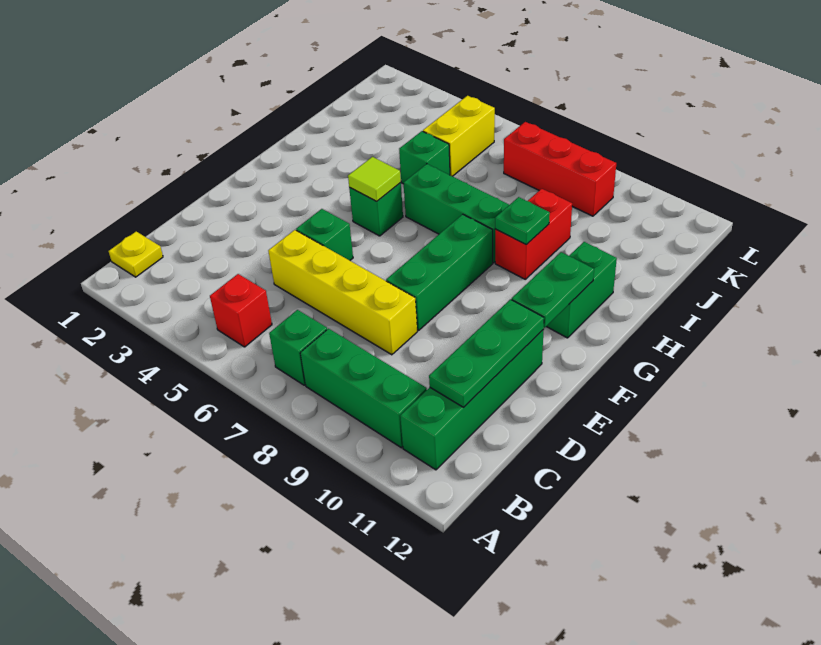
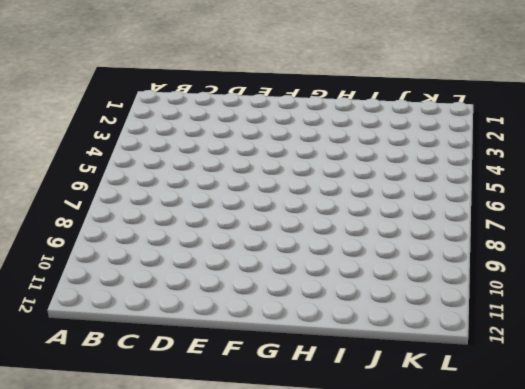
none -> yellow 1x1 plate [109,232,163,277]
none -> red 1x1 brick [210,274,272,347]
none -> green 1x1 brick [269,310,327,385]

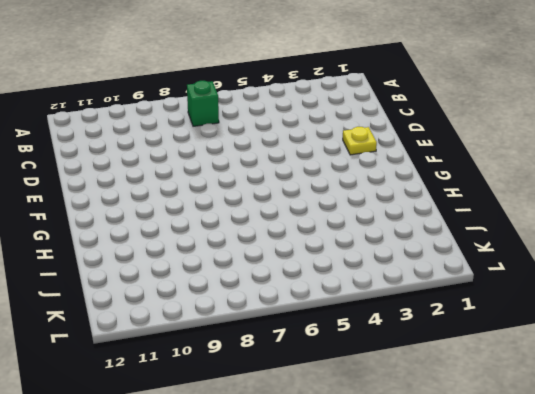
yellow 1x1 plate [343,127,377,155] -> yellow 1x1 plate moved to [109,232,163,277]
none -> red 1x1 brick [210,274,272,347]
none -> green 1x3 brick [300,329,427,448]
none -> green 1x4 brick [400,330,543,470]

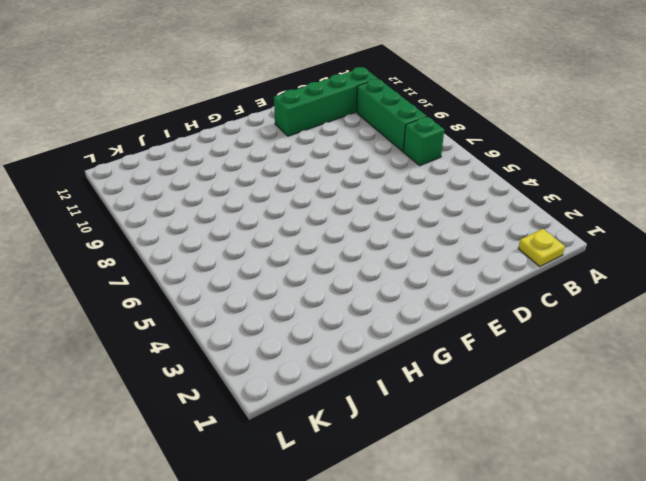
none -> red 1x1 brick [210,274,272,347]
none -> yellow 1x4 brick [268,230,417,355]
none -> green 1x1 brick [296,209,353,260]

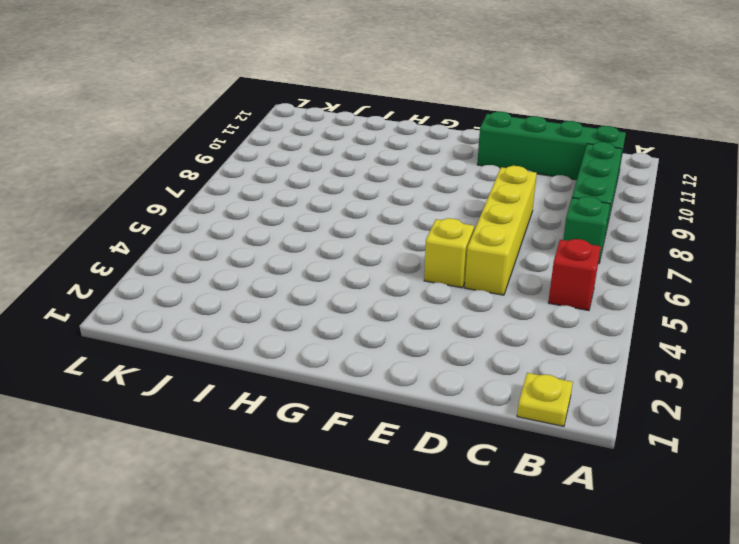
yellow 1x1 brick [424,218,474,288] -> green 1x1 brick [296,209,353,260]
none -> green 1x3 brick [386,214,493,331]
none -> green 1x1 brick [349,183,403,236]
none -> green 1x2 brick [546,242,617,338]

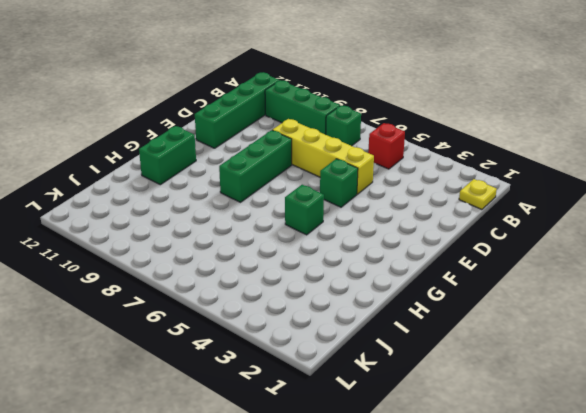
none -> green 1x3 brick [404,164,509,263]
none -> red 1x2 brick [495,189,572,279]
none -> green 1x1 brick [399,131,450,184]

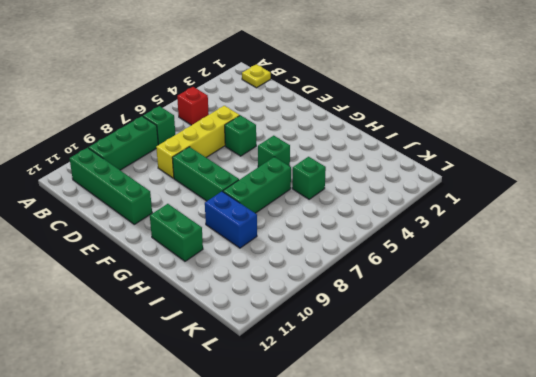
blue 1x2 brick [205,192,257,248] -> red 1x2 brick [495,189,572,279]
none -> yellow 1x2 brick [423,96,495,176]
none -> red 1x3 brick [504,122,616,216]
none -> green 1x3 plate [429,299,544,407]

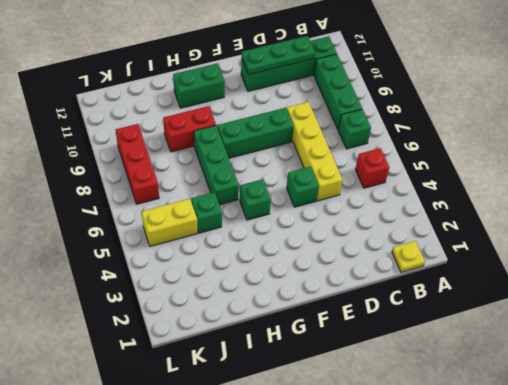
none -> green 1x2 plate [512,252,594,328]
none -> lime 1x1 tile [348,157,401,201]
none -> green 1x1 plate [495,197,550,245]

